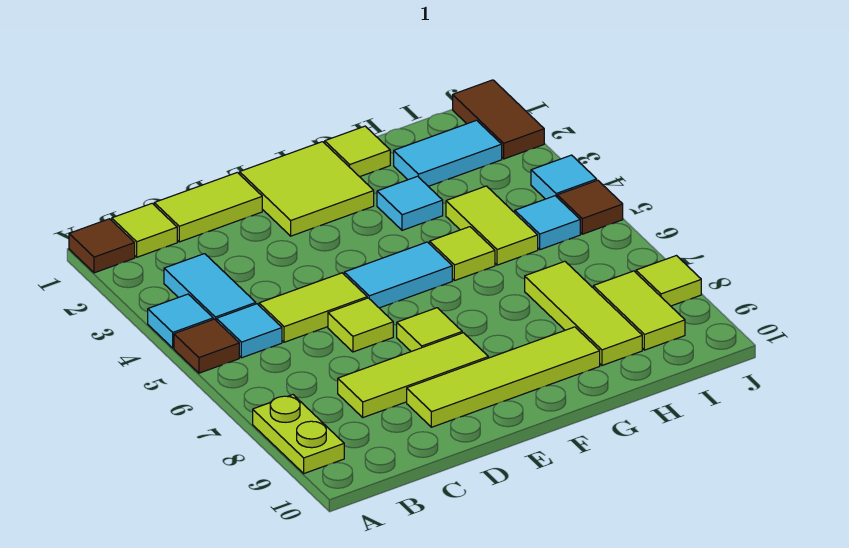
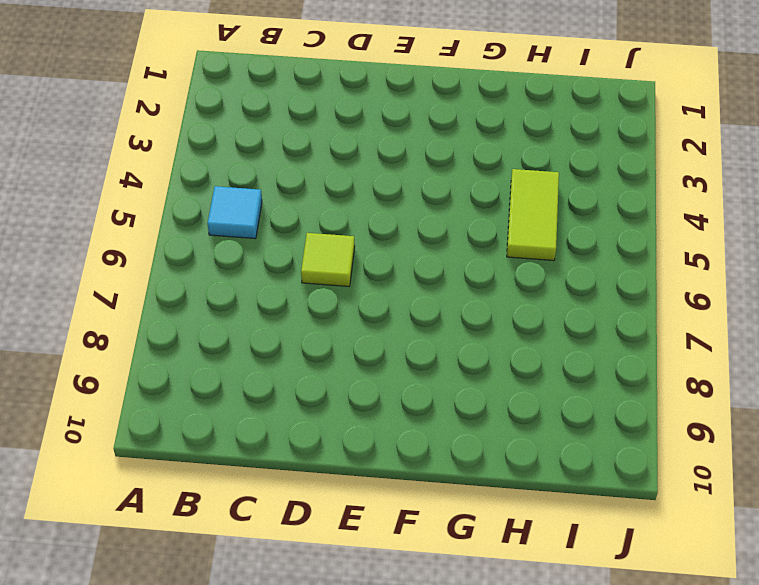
none -> brown 1x1 tile [69,219,135,273]
none -> cyan 1x1 tile [148,294,213,348]
none -> brown 1x1 tile [174,319,239,373]

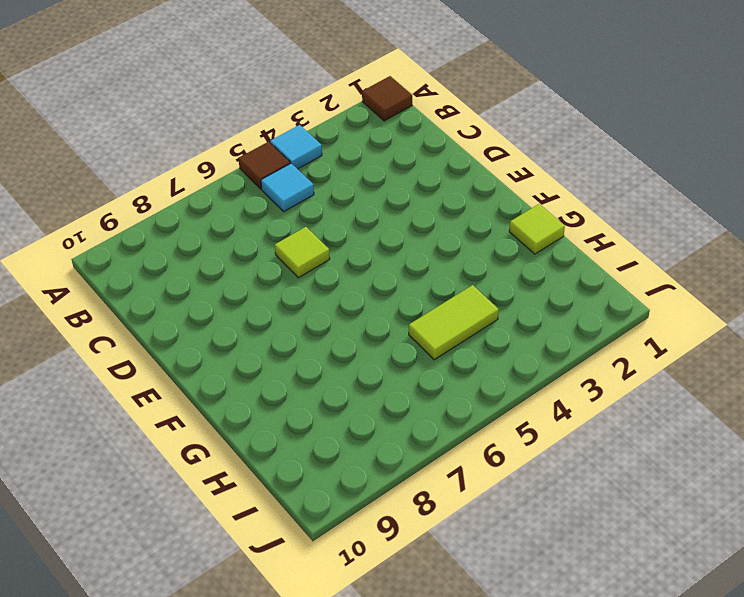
none -> lime 1x2 plate [253,395,344,473]
none -> lime 1x1 tile [112,203,177,257]
none -> cyan 1x2 tile [164,254,256,321]

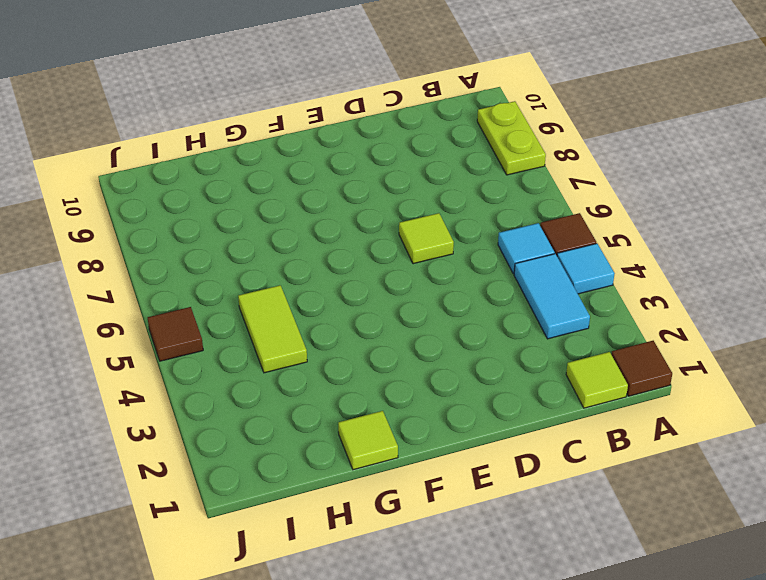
none -> lime 1x2 tile [154,172,262,242]
none -> lime 1x2 tile [259,273,367,342]
none -> lime 1x3 tile [338,333,488,417]

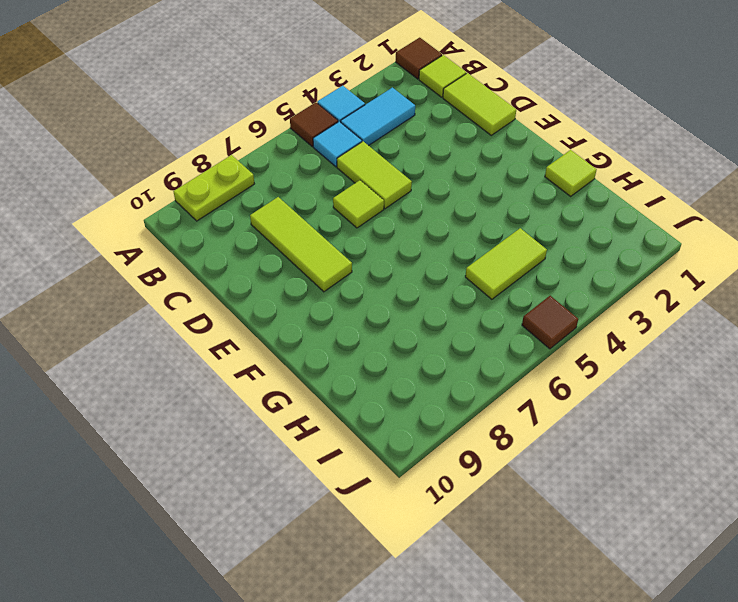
none -> lime 1x4 tile [407,327,600,427]
none -> lime 2x2 tile [240,142,374,236]
none -> cyan 1x2 tile [344,242,452,308]

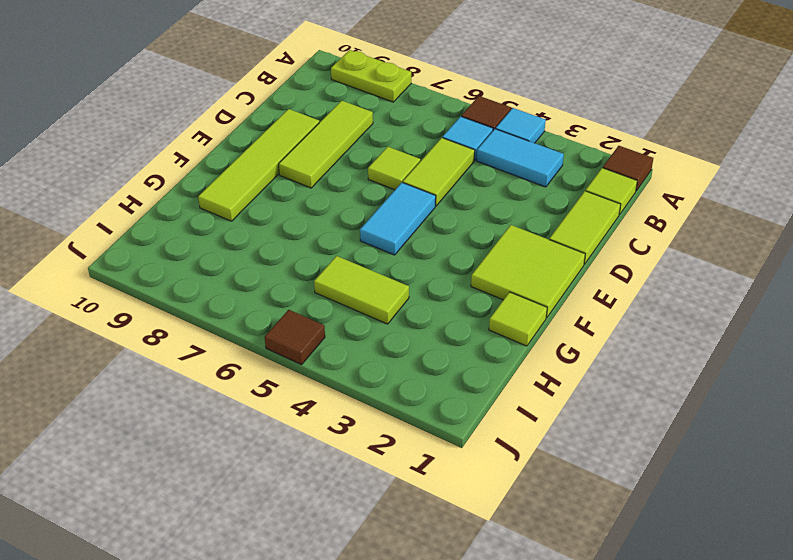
none -> lime 1x1 tile [397,308,462,351]
none -> cyan 1x1 tile [377,176,443,230]
none -> lime 1x1 tile [430,227,495,281]

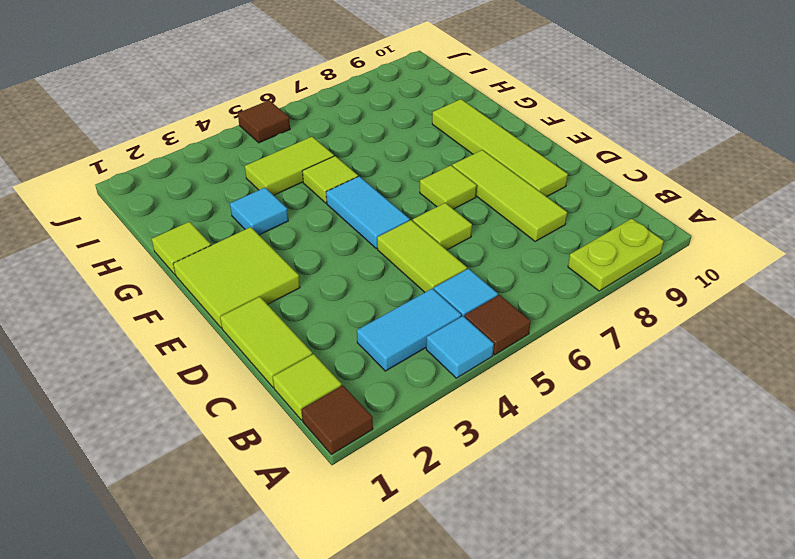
none -> cyan 1x2 tile [394,120,502,186]
none -> lime 1x3 tile [525,261,642,365]
none -> cyan 1x1 tile [515,196,580,250]

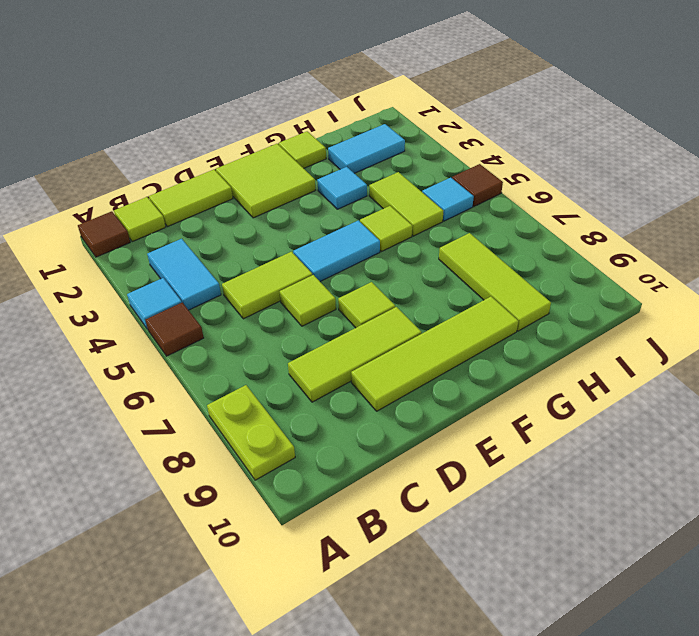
none -> cyan 1x1 tile [217,304,282,358]
none -> lime 1x2 tile [593,271,685,350]
none -> brown 1x2 tile [453,80,544,159]

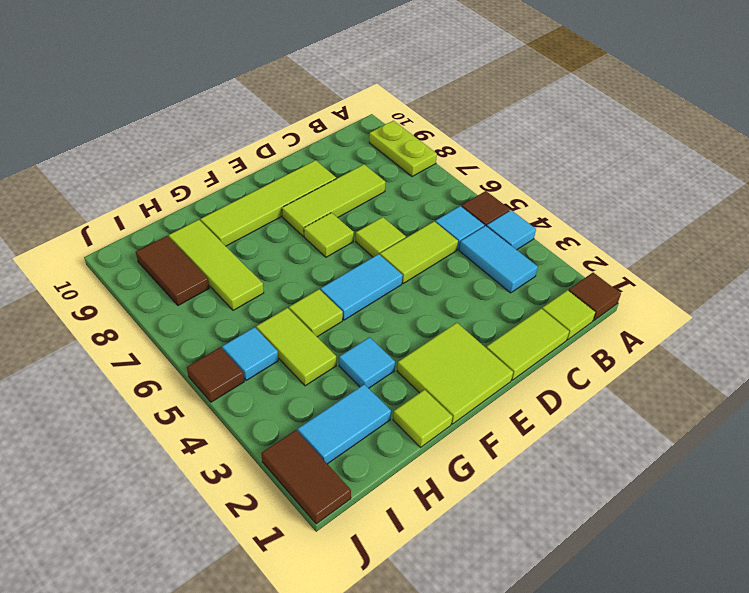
brown 1x2 tile [136,236,209,306] -> lime 1x2 tile [593,271,685,350]
none -> cyan 1x1 tile [531,155,597,199]
none -> lime 1x1 tile [636,256,701,306]

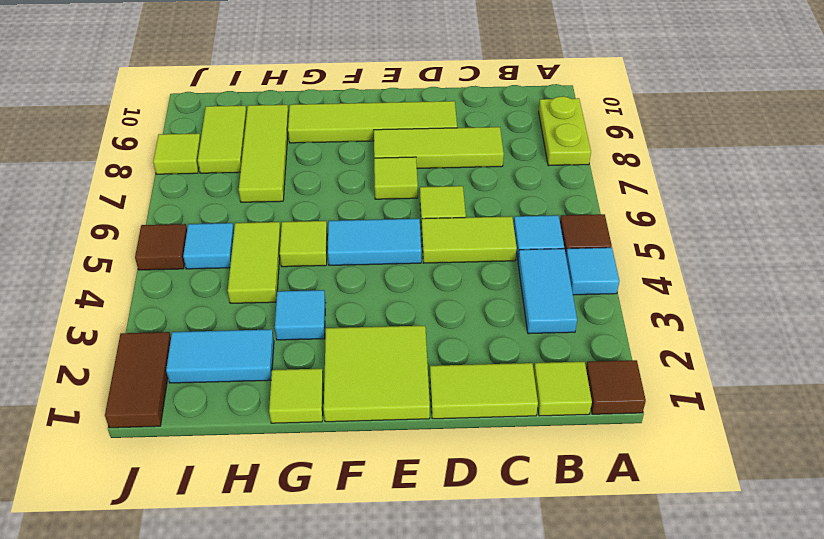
none -> cyan 1x1 tile [531,155,597,199]

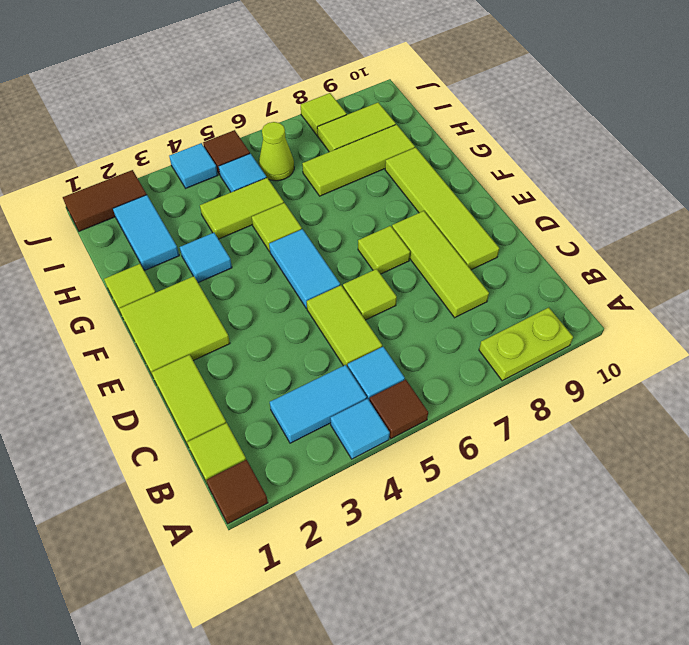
lime 1x1 cone [259,122,294,181] -> none

